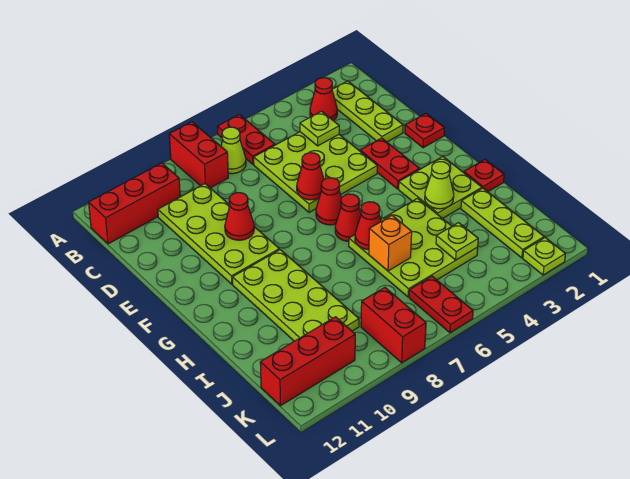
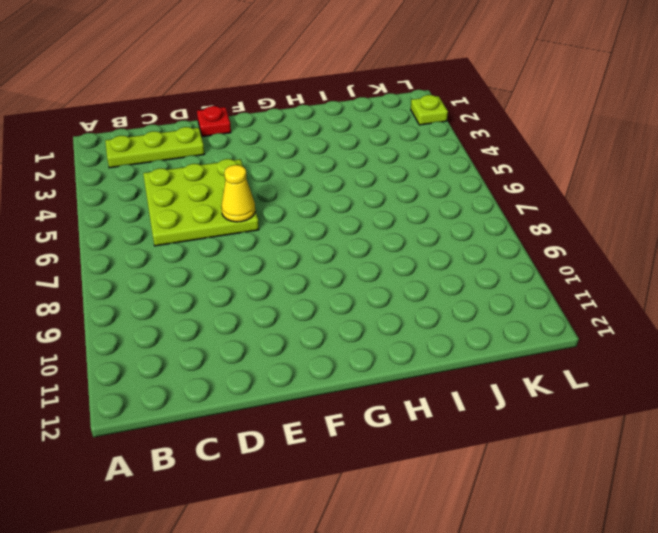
yellow 1x1 cone [221,165,255,222] -> red 1x1 cone [297,153,324,200]
none -> red 1x2 plate [217,115,275,164]
none -> red 1x2 brick [169,122,228,188]
none -> red 1x1 cone [310,78,337,120]

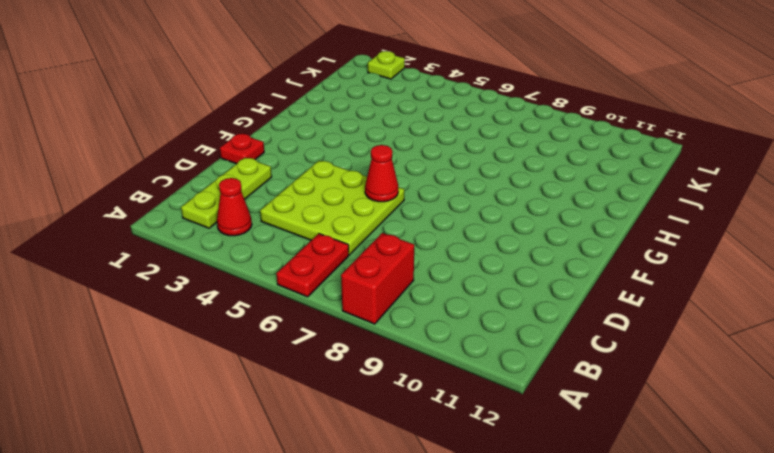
none -> lime 1x1 cone [221,127,246,174]
none -> red 1x3 brick [89,163,180,244]
none -> lime 2x4 plate [158,184,279,284]

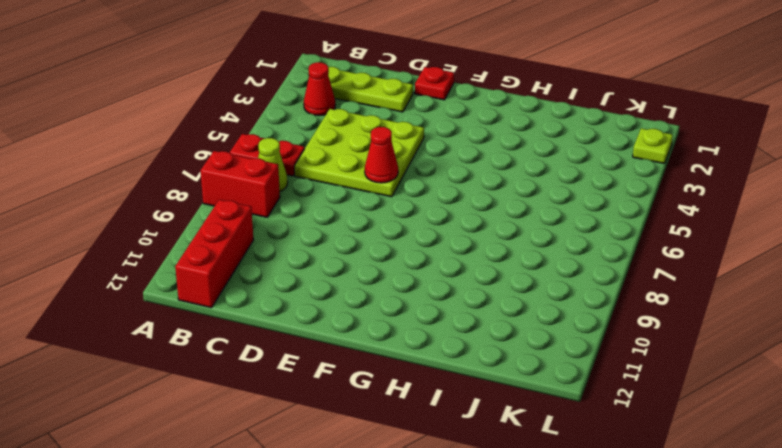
none -> lime 2x4 plate [158,184,279,284]
none -> red 1x2 plate [360,138,420,189]
none -> red 1x1 cone [316,178,341,225]

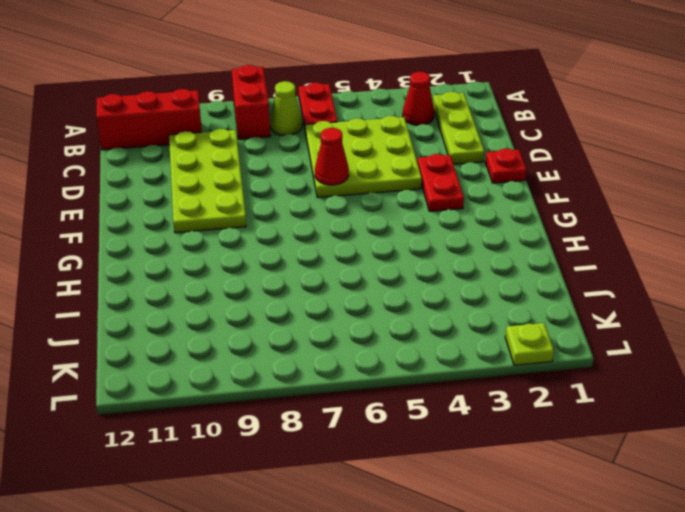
none -> red 1x1 cone [316,178,341,225]
none -> lime 2x2 plate [399,157,482,219]
none -> red 1x1 cone [335,194,361,241]

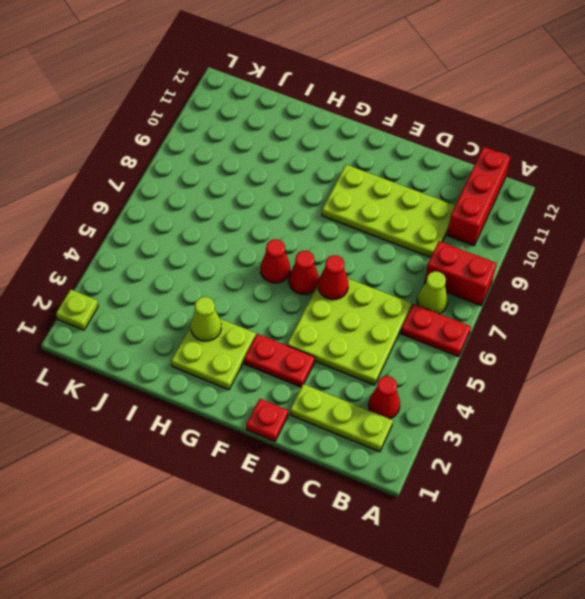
none -> lime 2x4 plate [232,250,359,341]
none -> red 1x1 plate [464,159,504,192]
none -> lime 3x3 plate [349,198,478,297]

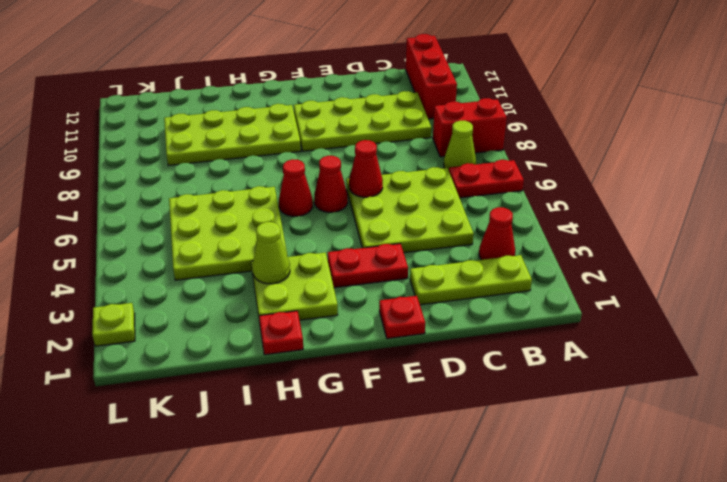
none -> lime 1x3 plate [461,188,544,258]
none -> red 1x2 plate [409,276,473,333]
none -> red 1x2 brick [361,287,426,363]

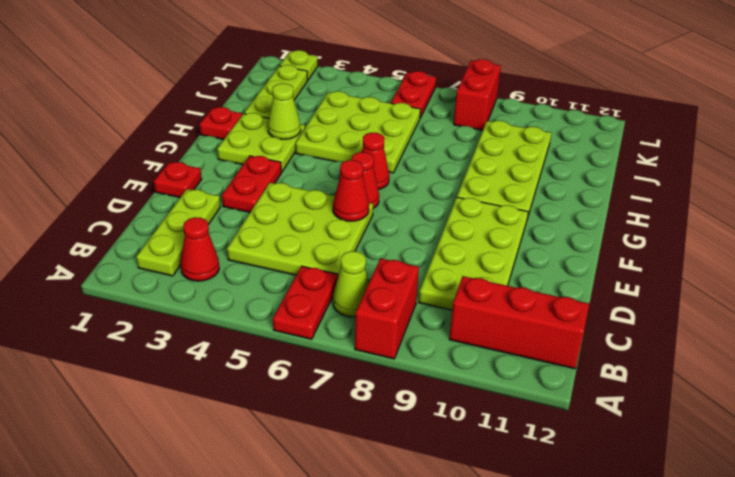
none -> red 1x3 brick [260,317,355,406]
none -> lime 1x1 plate [300,111,339,146]
none -> red 1x1 cone [225,193,254,240]

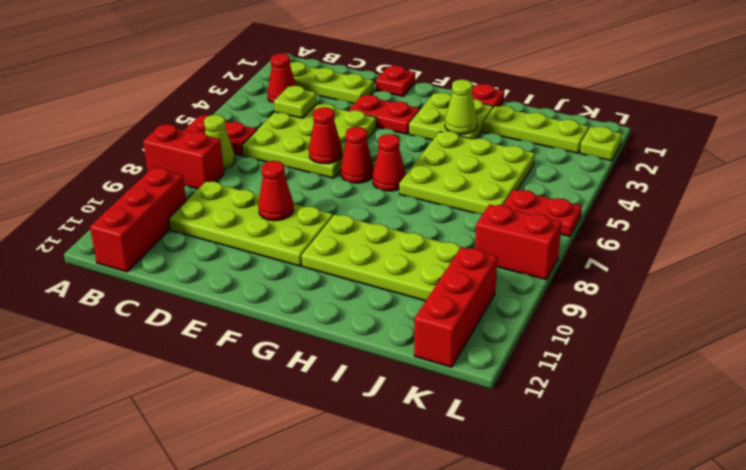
none -> red 1x1 cone [355,202,381,250]
none -> orange 1x1 brick [369,216,412,271]
none -> lime 1x1 plate [436,223,478,260]

